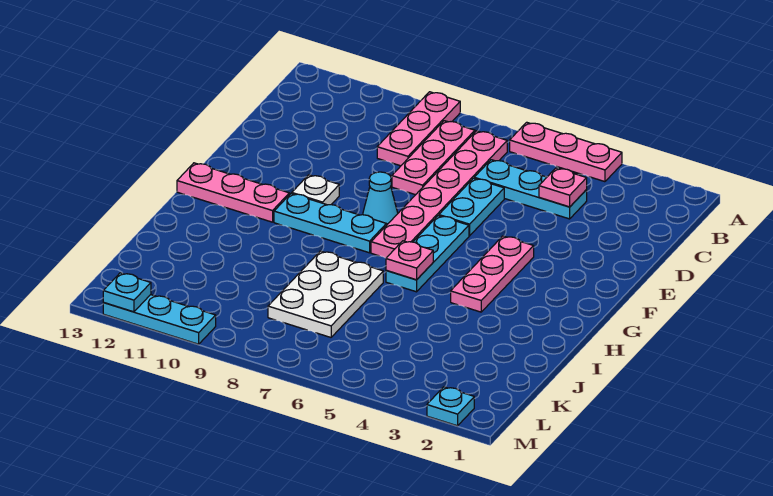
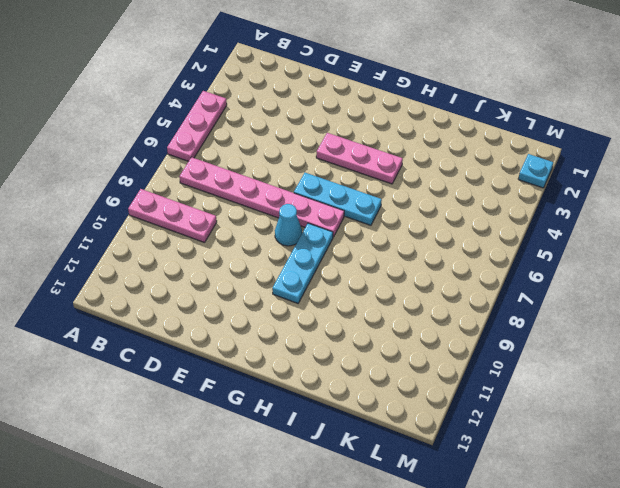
none -> pink 1x3 plate [392,121,475,195]
none -> cyan 1x3 plate [474,160,587,219]
none -> cyan 1x2 plate [439,178,504,236]

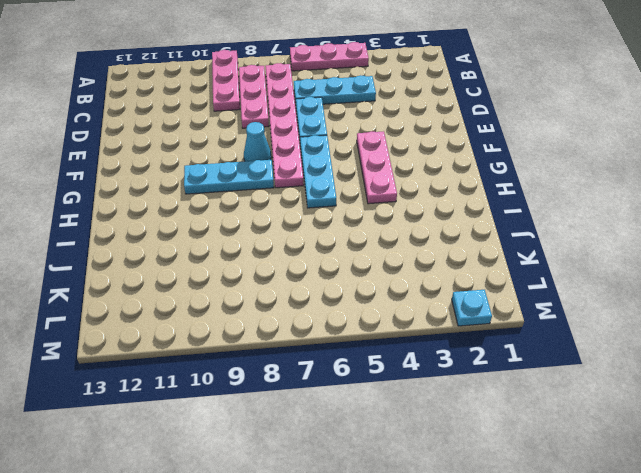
none -> white 1x1 plate [292,175,339,205]
none -> pink 1x3 plate [177,163,289,222]
none -> white 2x3 plate [268,251,383,337]

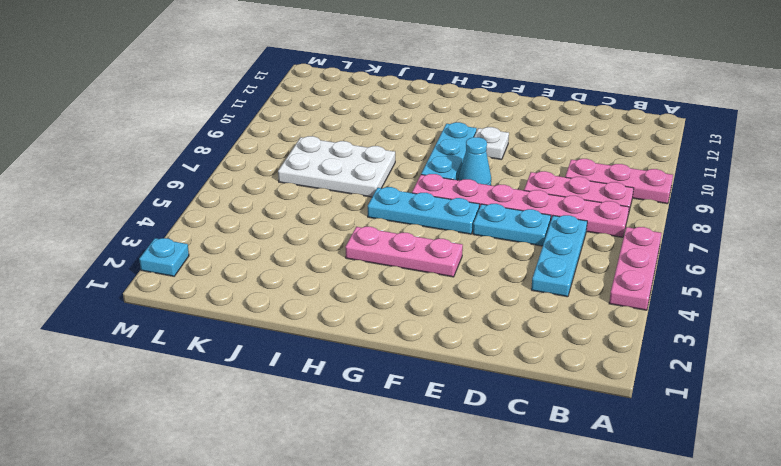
none -> pink 1x3 plate [177,163,289,222]
none -> cyan 1x3 plate [103,295,216,344]
none -> pink 1x1 plate [539,168,587,207]

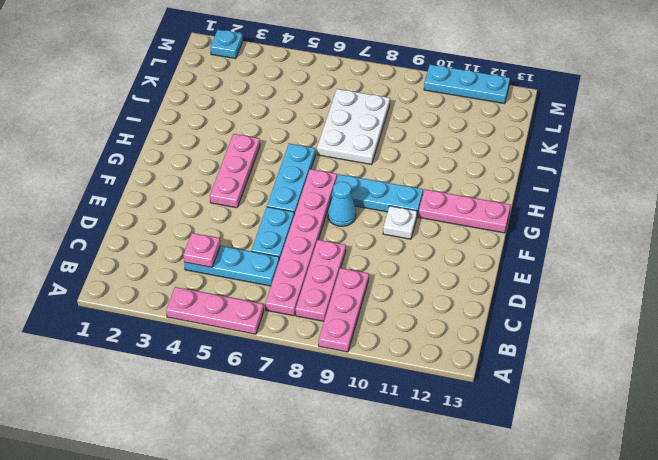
none -> pink 1x1 plate [386,241,433,280]
none -> cyan 1x1 plate [103,273,151,312]

